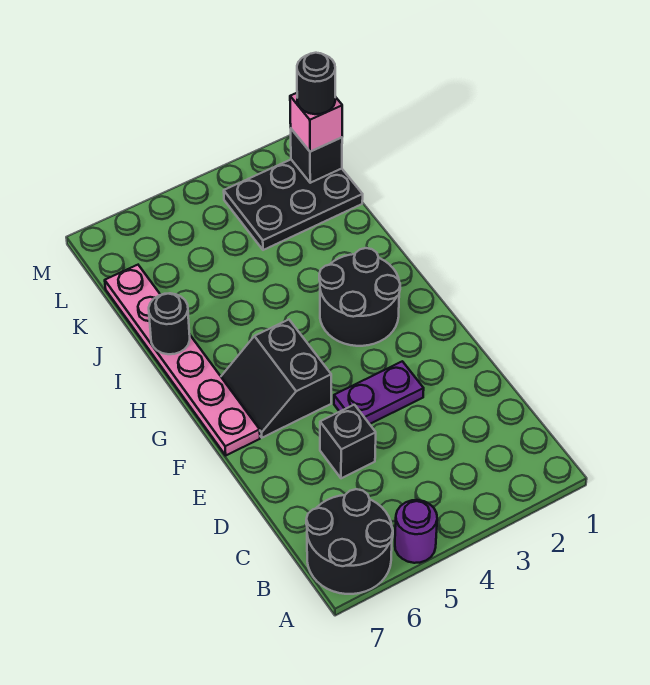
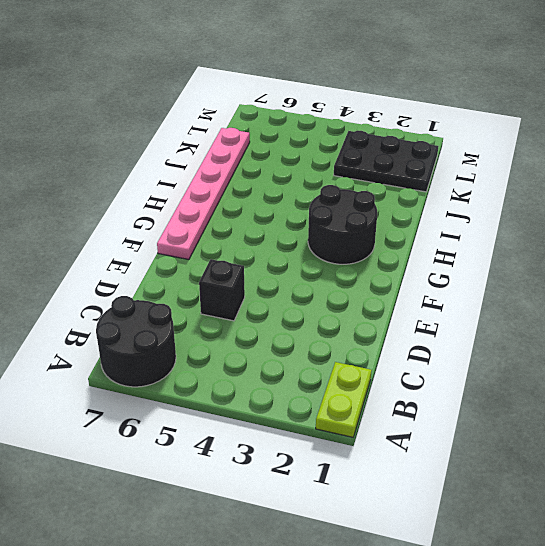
lime 1x2 plate [316,362,372,437] -> none
none -> purple 1x1 round brick [395,500,437,563]
none -> purple 1x2 plate [334,361,424,424]
none -> black 2x2 slope [221,320,331,438]

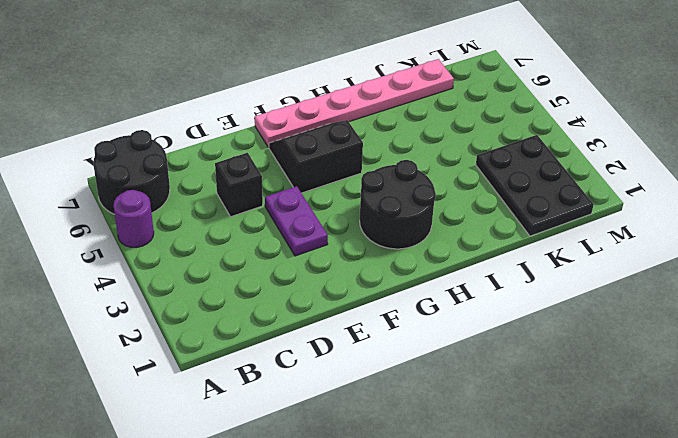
none -> black 1x1 round brick [149,293,190,354]
none -> black 1x1 brick [291,129,342,183]
none -> pink 1x1 brick [290,93,342,152]

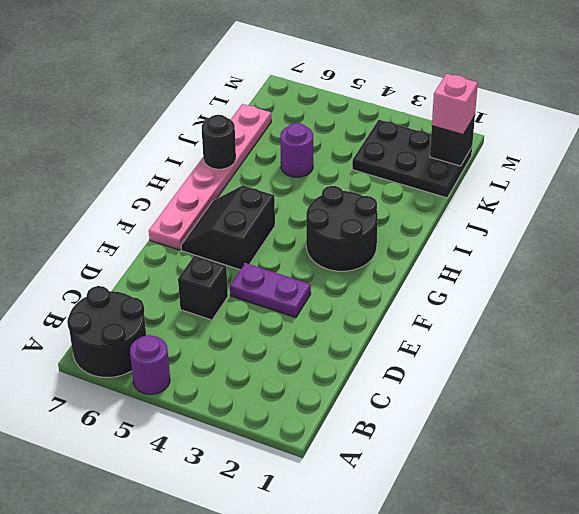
purple 1x1 round brick [280,123,313,177] -> none
none -> black 1x1 round brick [297,53,335,114]

